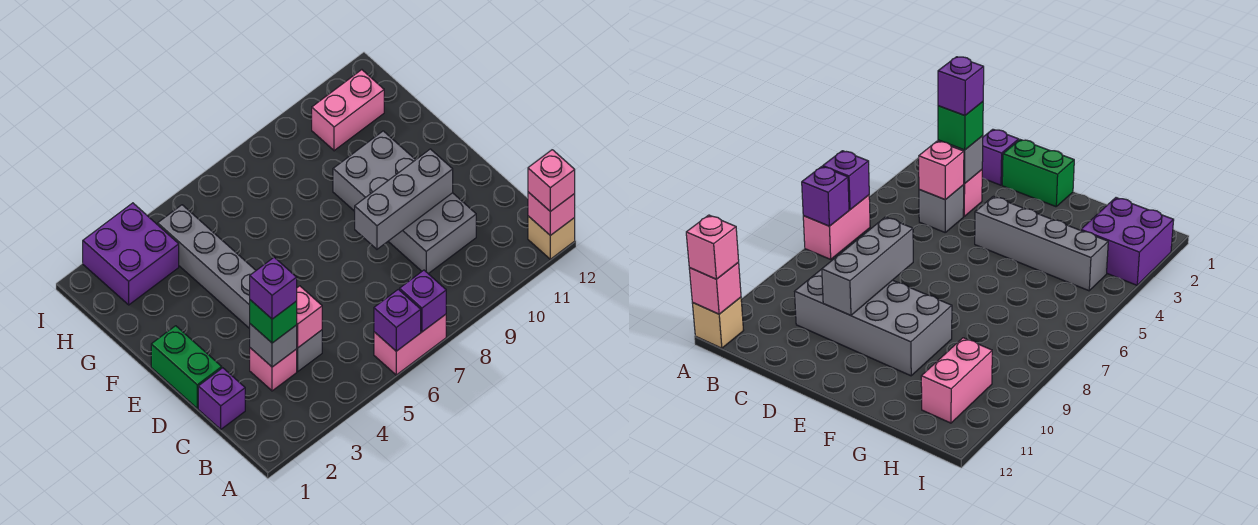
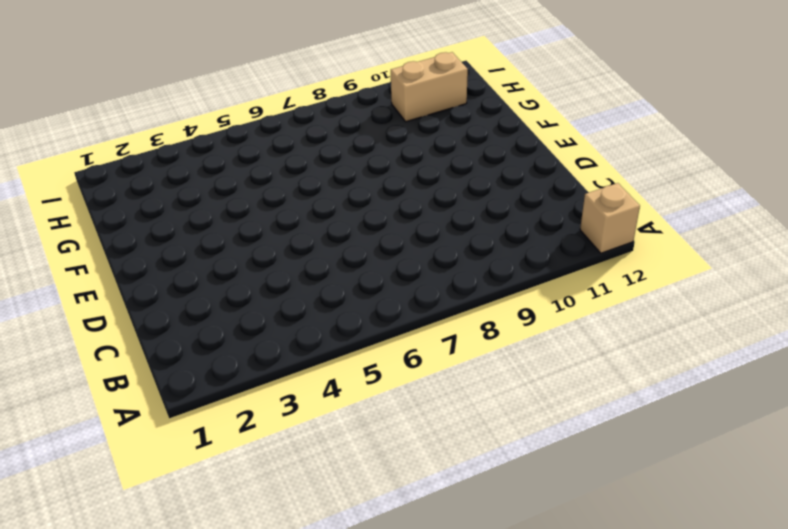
tan 1x2 brick [391,52,468,122] -> pink 1x2 brick [312,70,384,151]
none -> pink 1x2 brick [374,314,446,375]
none -> purple 1x1 brick [198,368,245,429]
none -> pink 1x1 brick [250,348,297,391]

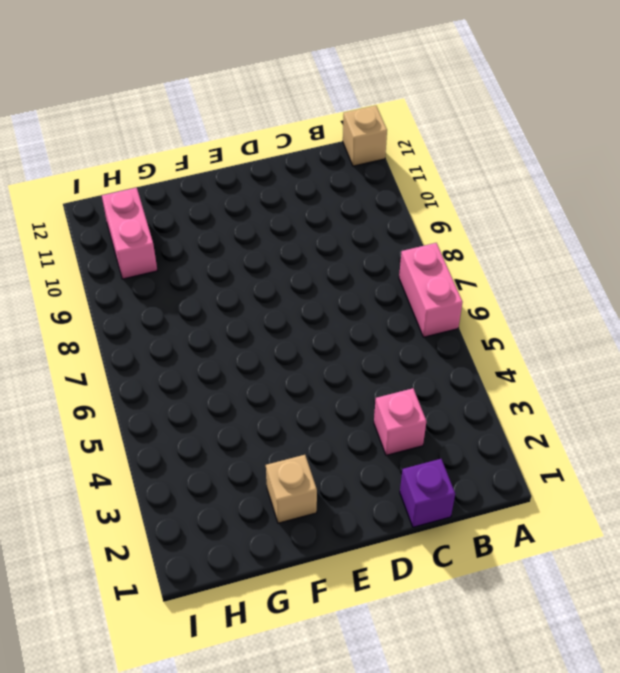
tan 1x1 brick [266,455,317,523] -> none
none -> grey 1x1 brick [297,330,322,371]
none -> grey 2x4 brick [333,131,476,274]
none -> green 1x2 brick [151,326,222,408]

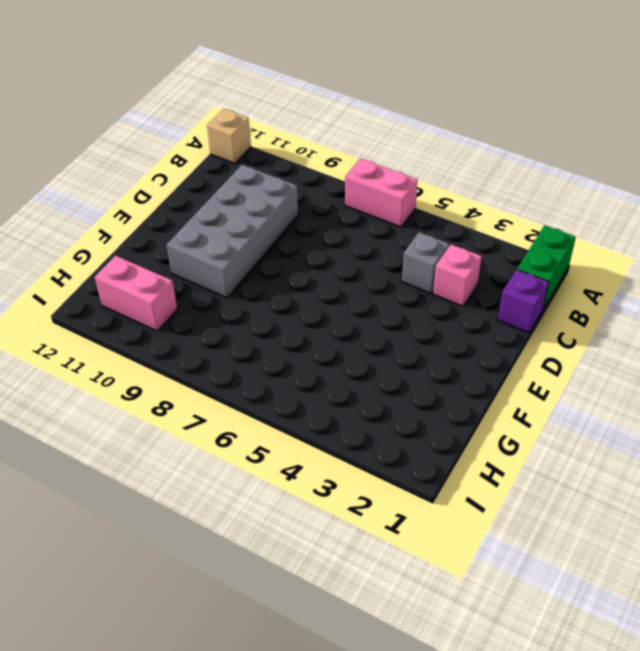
green 1x2 brick [517,225,576,309] -> green 1x2 brick moved to [151,326,222,408]
none -> grey 1x4 brick [158,205,256,329]
none -> purple 2x2 brick [83,203,179,305]
none -> purple 1x1 brick [374,289,421,351]

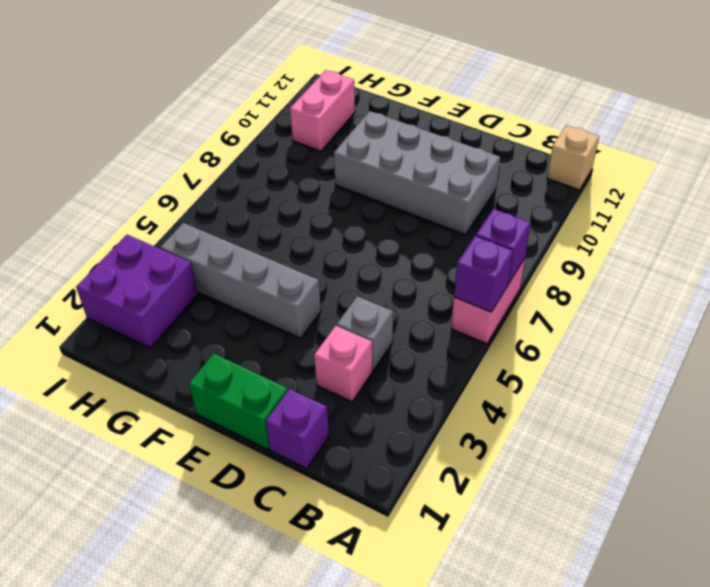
none -> pink 1x1 brick [528,192,575,235]
none -> grey 1x1 brick [250,324,297,367]
none -> pink 1x1 brick [297,286,322,348]

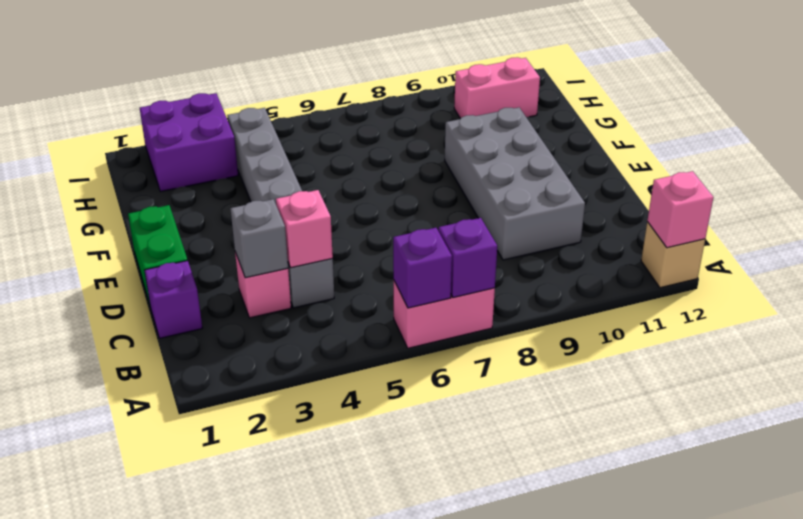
none -> grey 1x3 brick [355,149,453,249]
none -> pink 1x1 brick [528,150,575,211]
none -> green 1x1 brick [250,300,297,343]

